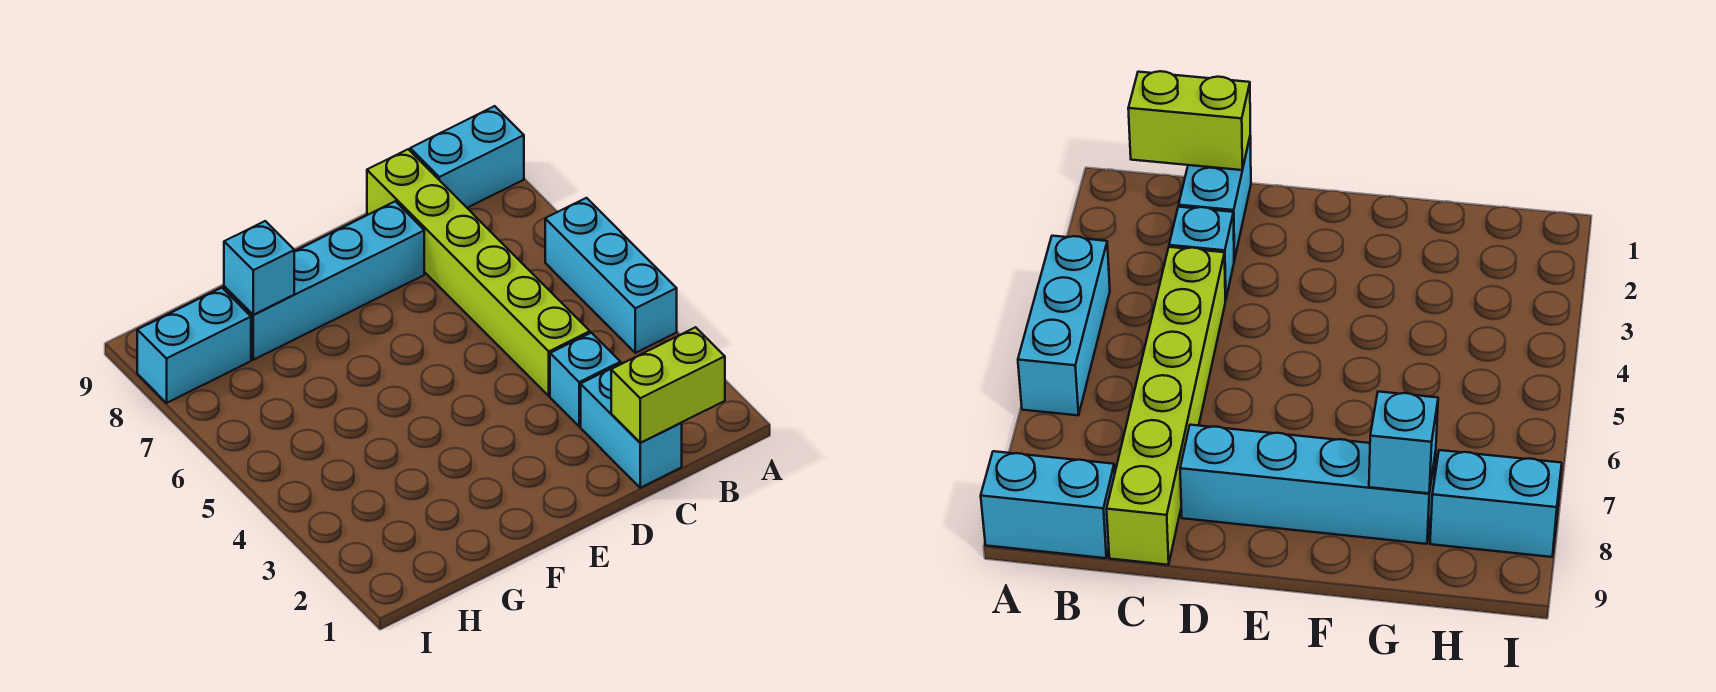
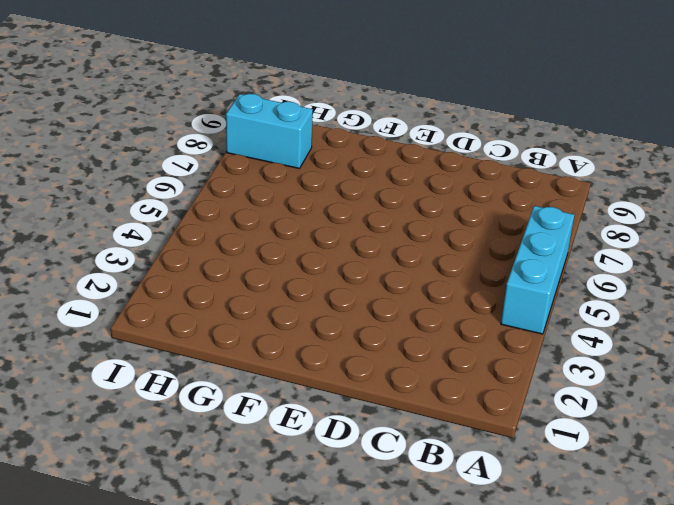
none -> cyan 1x2 brick [410,106,524,208]
none -> cyan 1x2 brick [581,363,682,488]

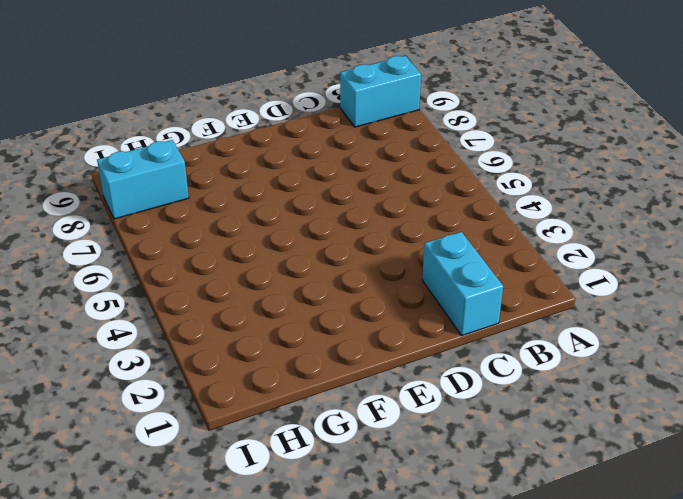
none -> cyan 1x3 brick [545,198,677,353]
none -> cyan 1x1 brick [550,333,620,427]

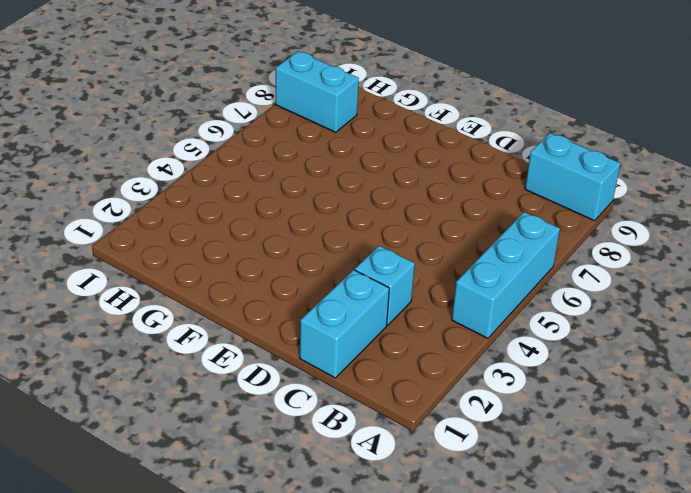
none -> lime 1x6 brick [367,149,590,396]
none -> cyan 1x4 brick [224,201,424,360]

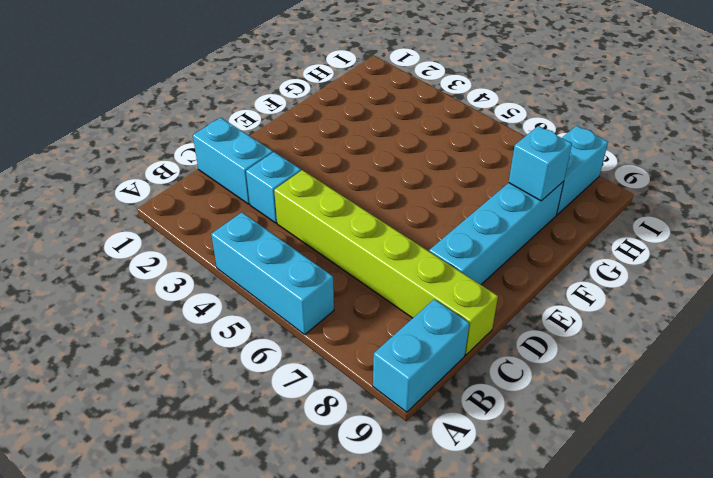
none -> lime 1x2 brick [611,327,725,443]

